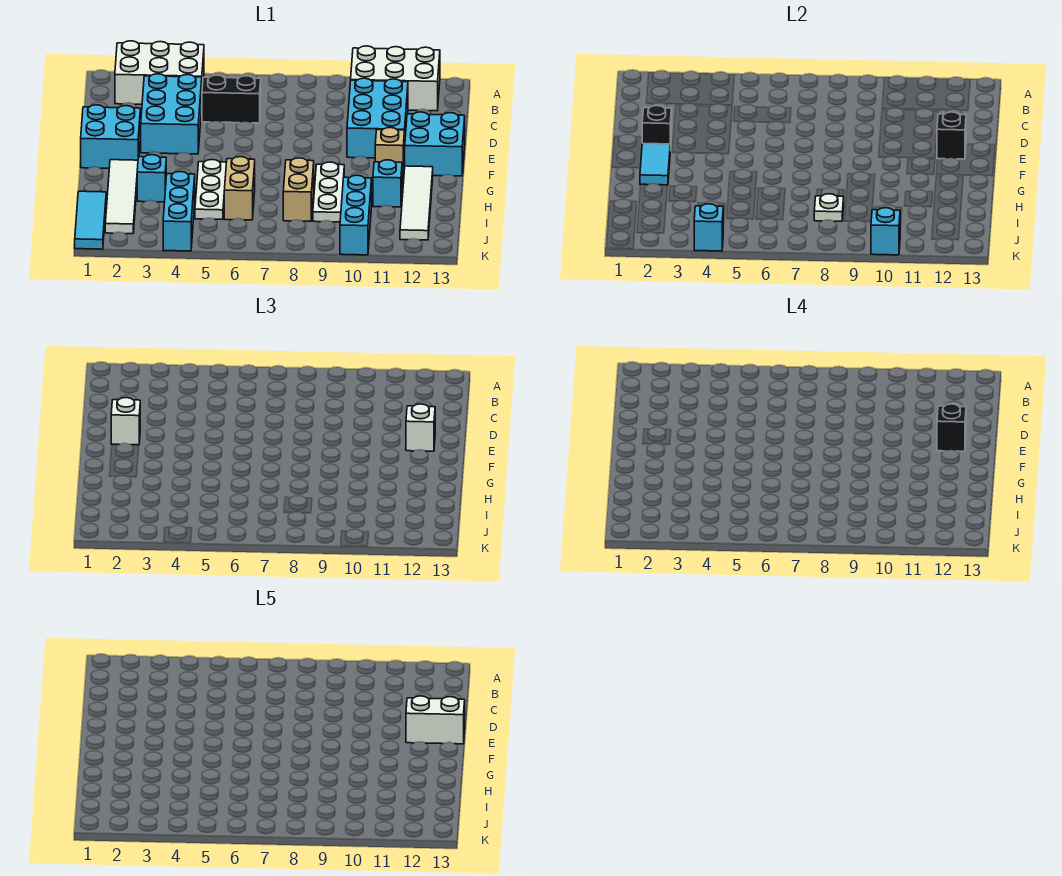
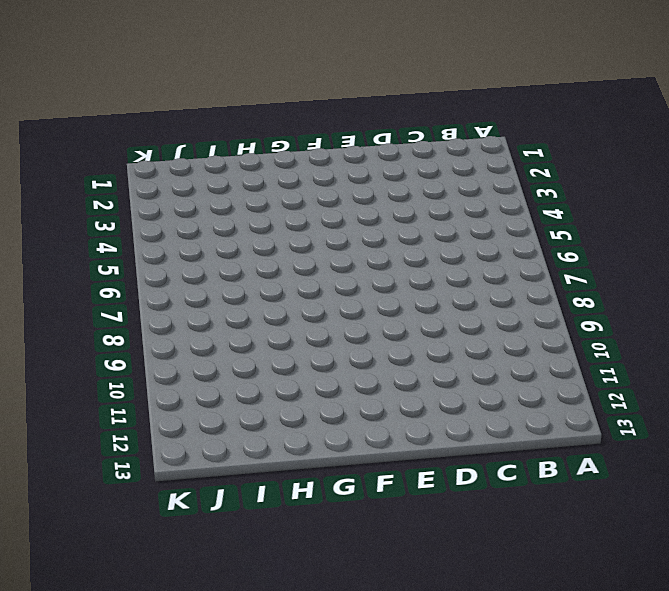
none -> white 2x3 brick [115,41,204,104]
none -> white 2x3 brick [351,46,440,111]
none -> cyan 2x3 brick [141,74,202,154]

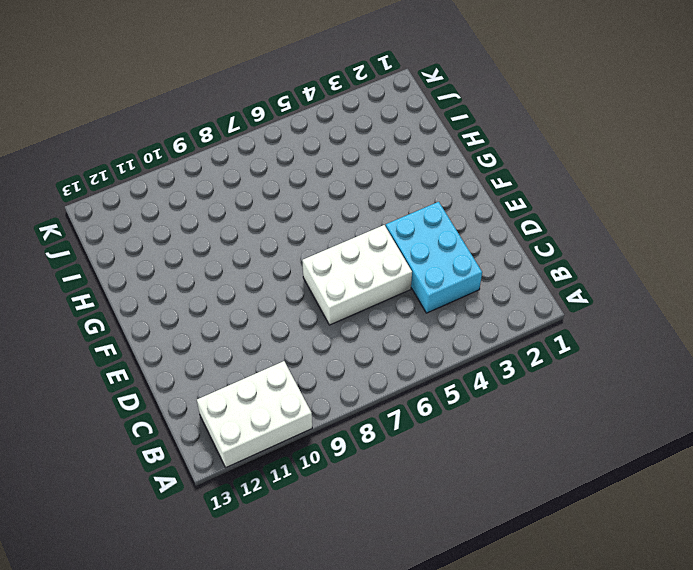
white 2x3 brick [302,225,412,325] -> white 2x3 brick moved to [115,41,204,104]
none -> black 1x2 brick [202,75,261,123]
none -> cyan 2x3 brick [347,78,408,158]
none -> cyan 2x2 brick [81,105,140,168]

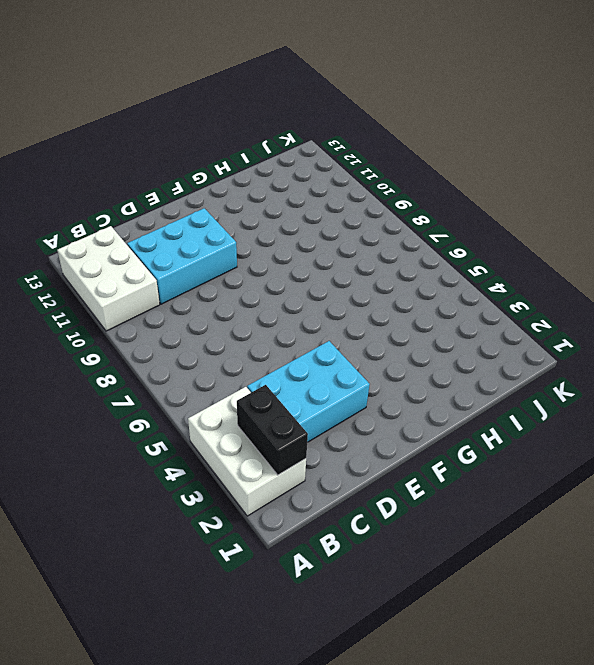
black 1x2 brick [237,385,308,475] -> black 1x2 brick moved to [202,75,261,123]
none -> cyan 2x2 brick [81,105,140,168]
none -> cyan 2x2 brick [405,112,465,176]
none -> tan 1x1 brick [375,128,405,175]

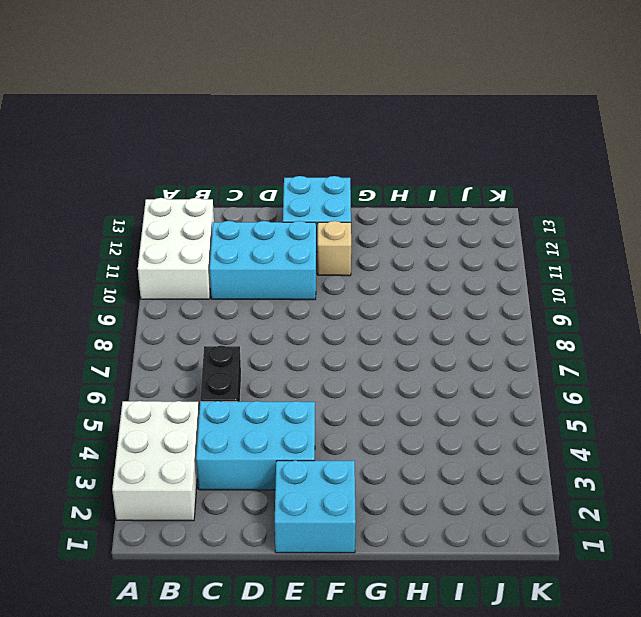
none -> white 1x4 tile [105,160,138,234]
none -> white 1x3 plate [195,160,226,219]
none -> white 1x3 plate [313,162,344,222]

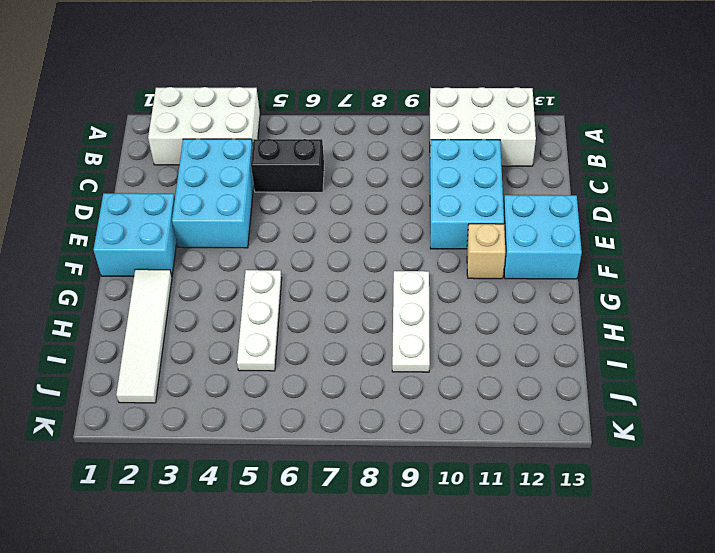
none -> white 1x4 tile [400,166,433,240]
none -> cyan 1x1 brick [137,155,166,202]
none -> tan 1x2 brick [224,157,255,220]

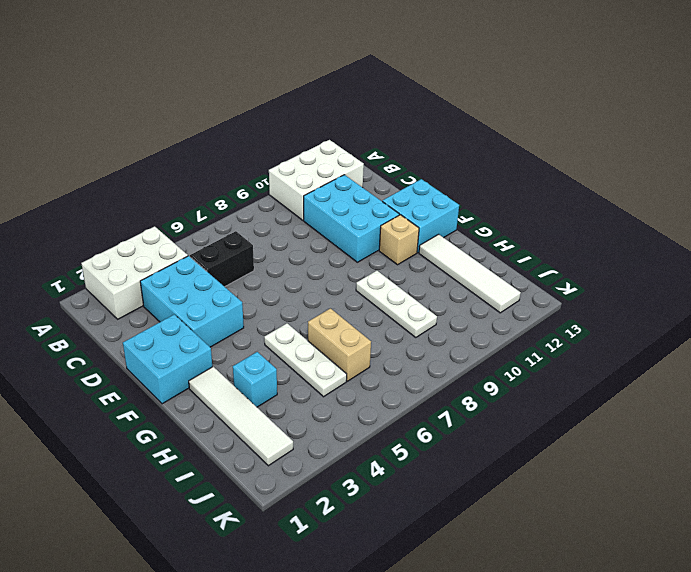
none -> tan 1x2 brick [283,158,314,221]
none -> cyan 1x1 brick [373,160,402,207]
none -> cyan 1x3 tile [75,191,106,249]

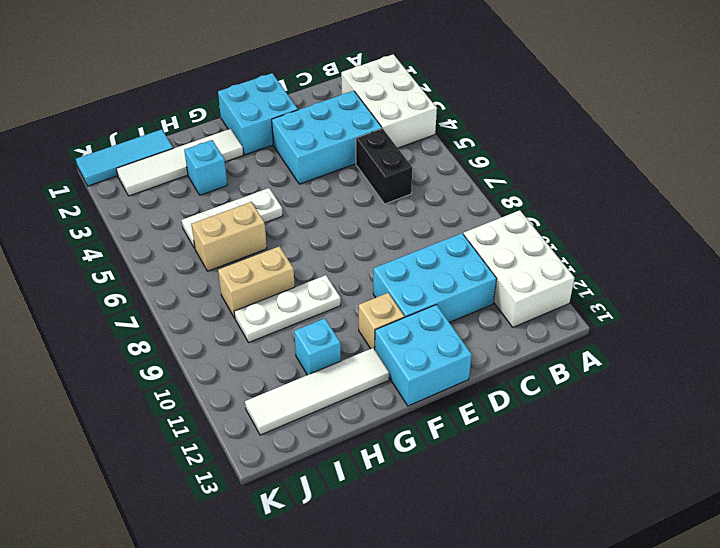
none -> cyan 1x3 brick [163,172,195,251]
none -> cyan 1x3 brick [340,175,372,255]
none -> black 1x1 brick [642,106,671,151]

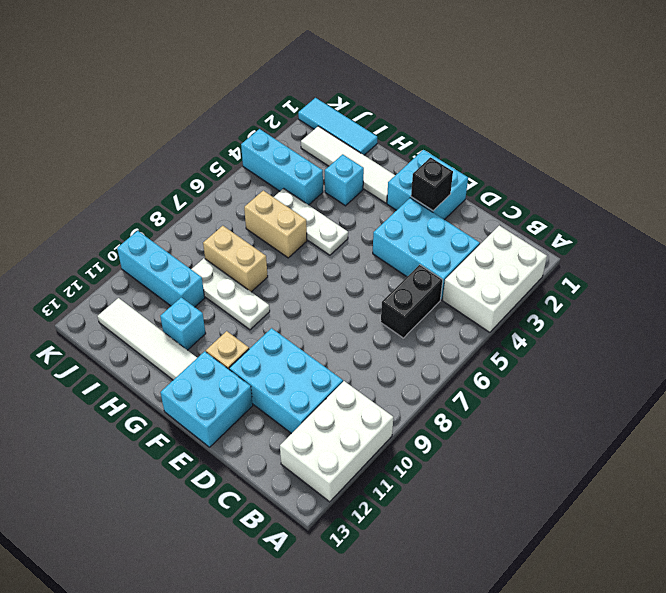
none -> black 1x1 brick [937,112,966,159]
none -> cyan 1x2 tile [640,143,670,185]
none -> white 1x1 plate [814,194,844,221]

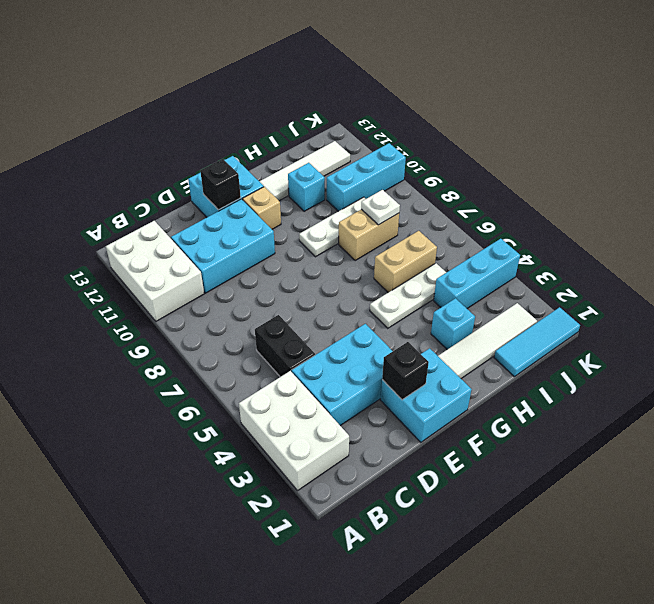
none -> cyan 1x2 tile [640,143,670,185]
none -> cyan 1x1 brick [694,204,723,251]
none -> cyan 1x1 brick [871,208,900,255]

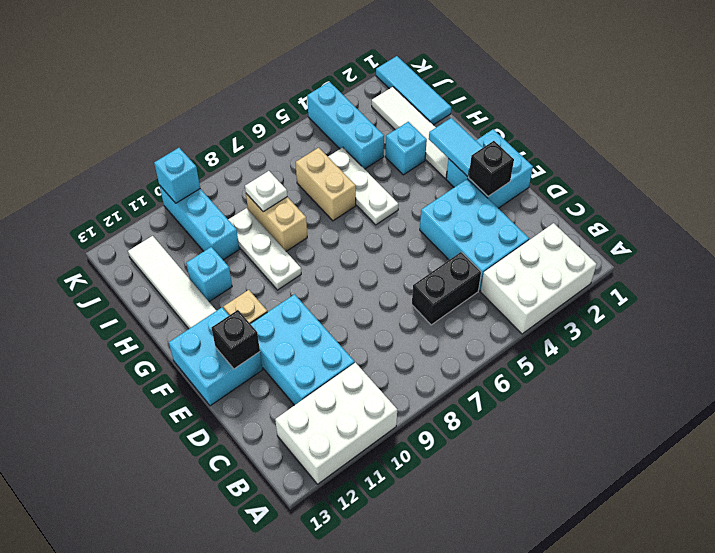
none -> cyan 1x1 brick [694,204,723,251]
none -> white 1x1 brick [111,398,140,445]
none -> white 1x1 brick [406,404,435,451]

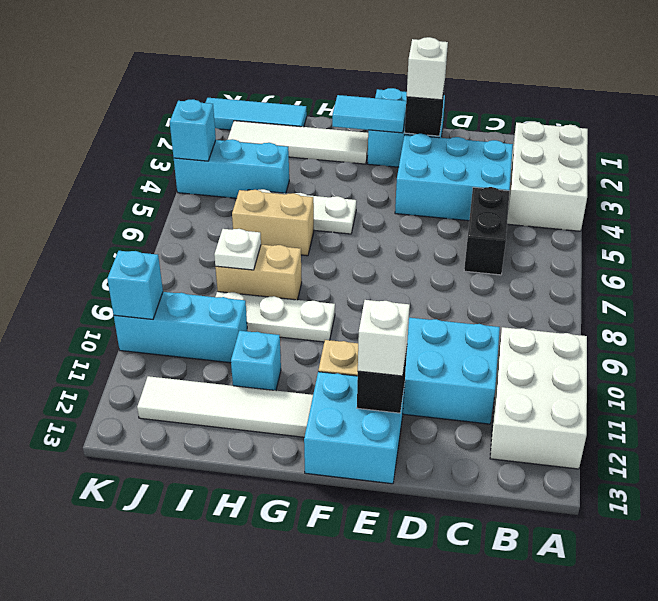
none -> cyan 1x1 brick [137,155,166,202]
none -> black 1x1 brick [937,404,966,451]
none -> white 1x2 brick [406,696,465,744]

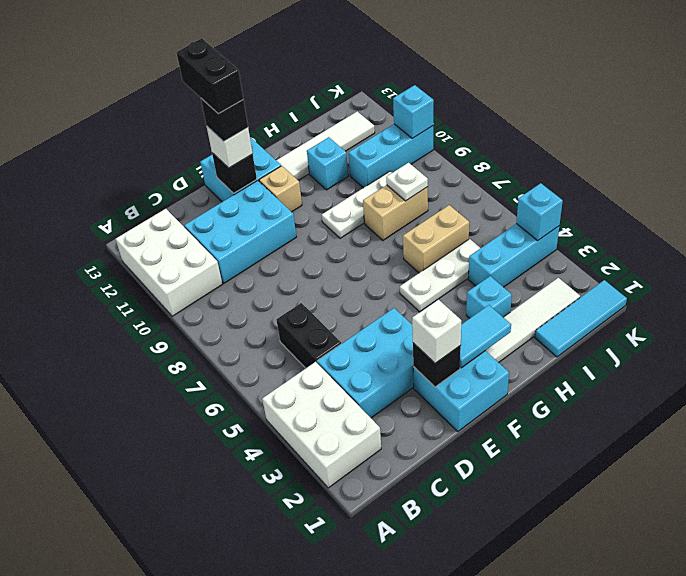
black 1x2 brick [176,38,243,114] -> white 1x2 brick [406,696,465,744]

